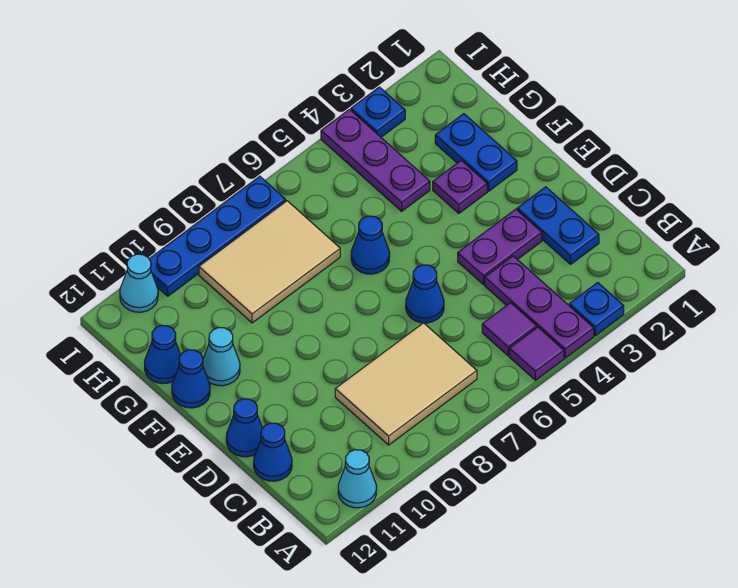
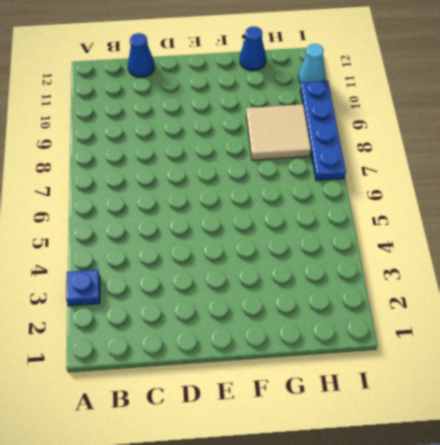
tan 2x2 tile [246,104,311,160] -> tan 2x3 tile [199,201,340,323]
none -> purple 1x3 plate [485,256,594,358]
none -> purple 1x1 tile [509,327,564,380]
none -> cyan 1x1 cone [338,450,377,508]

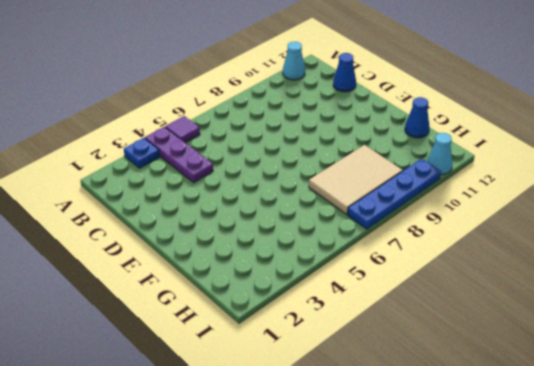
none -> purple 1x1 tile [482,303,537,356]
none -> tan 2x3 tile [335,323,477,445]
none -> blue 1x2 plate [517,187,599,264]

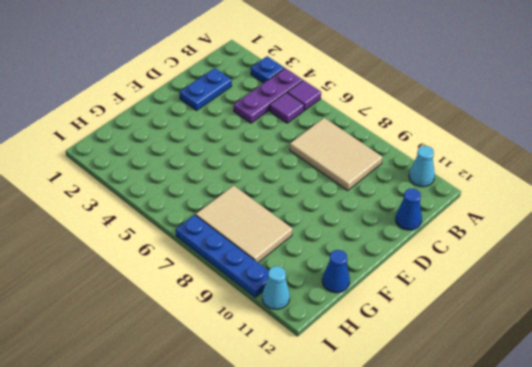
none -> purple 1x2 plate [458,209,542,285]
none -> blue 1x1 cone [406,265,444,323]
none -> blue 1x1 cone [226,399,262,457]

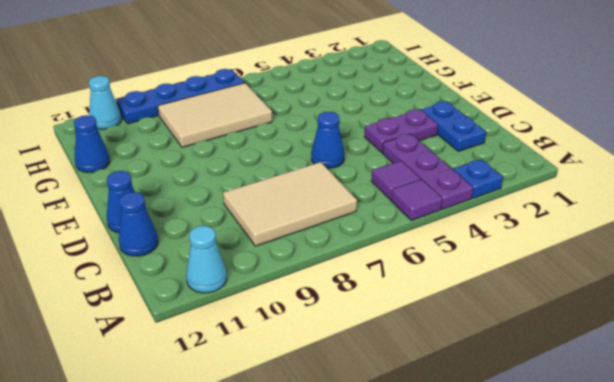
none -> blue 1x2 plate [435,114,517,191]
none -> purple 1x1 plate [433,160,487,213]
none -> blue 1x1 cone [351,216,390,274]

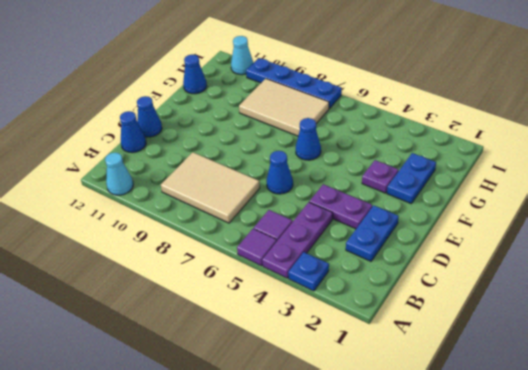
none -> cyan 1x1 cone [203,328,240,386]
none -> blue 1x1 cone [172,350,210,408]
none -> purple 1x3 plate [321,109,430,211]

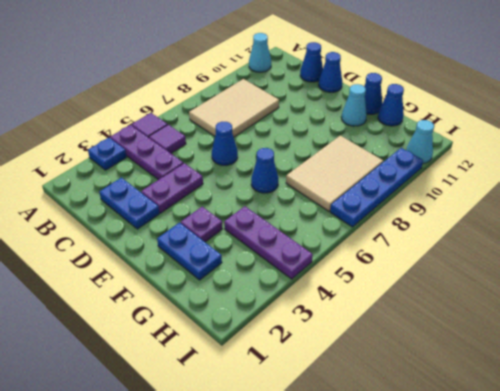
none -> blue 1x1 plate [351,87,405,137]

